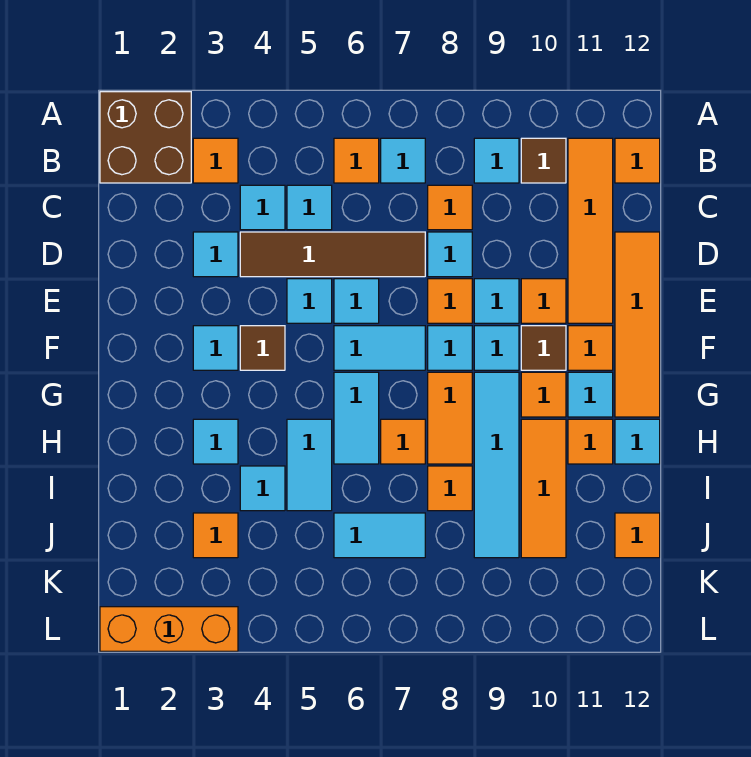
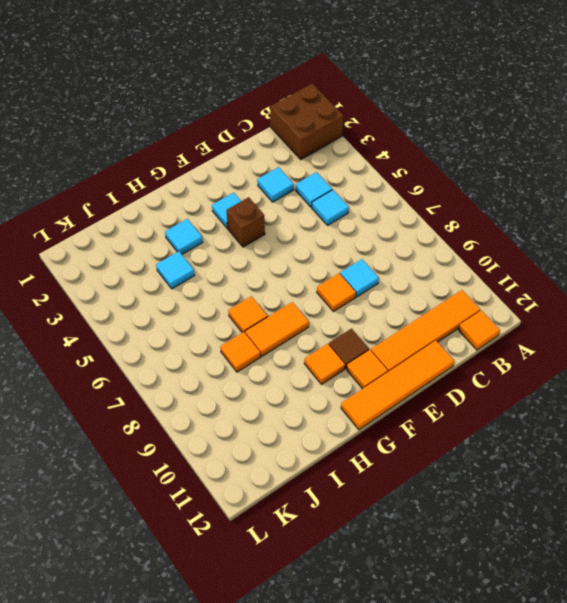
brown 1x1 brick [226,197,265,247] -> brown 1x1 tile [240,326,285,370]
none -> orange 1x1 tile [193,138,238,183]
none -> orange 1x1 tile [334,138,379,183]
none -> cyan 1x1 tile [381,138,425,183]
none -> cyan 1x1 tile [474,138,519,183]

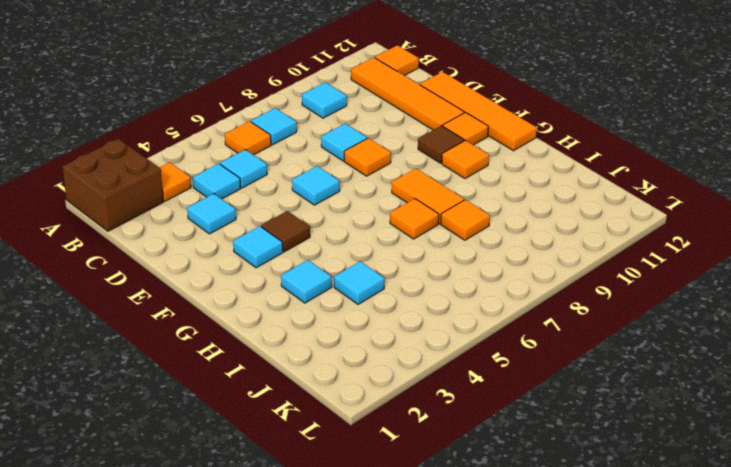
none -> brown 1x1 tile [521,138,566,183]
none -> orange 1x1 tile [428,185,472,230]
none -> brown 1x4 tile [240,232,425,277]
none -> cyan 1x1 tile [287,279,332,323]

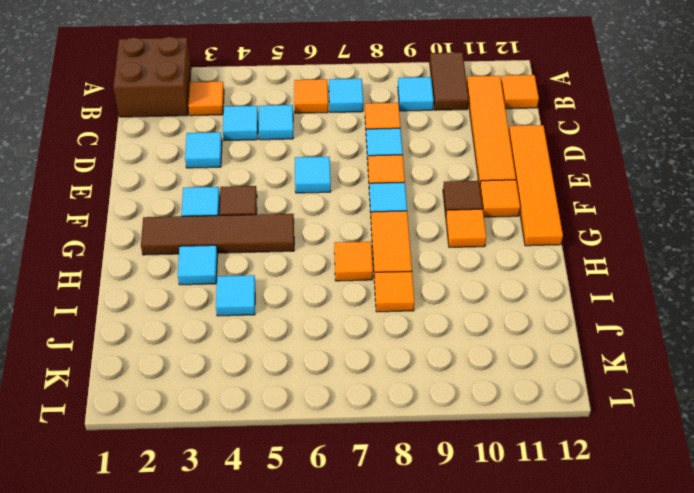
brown 1x2 tile [430,52,469,110] -> brown 1x1 tile [521,138,566,183]
brown 1x4 tile [141,214,294,255] -> brown 1x4 tile moved to [240,232,425,277]
none -> cyan 1x1 tile [287,279,332,323]
none -> cyan 1x1 tile [474,279,519,323]
none -> orange 1x1 tile [521,279,566,323]
none -> cyan 1x2 tile [334,326,425,370]

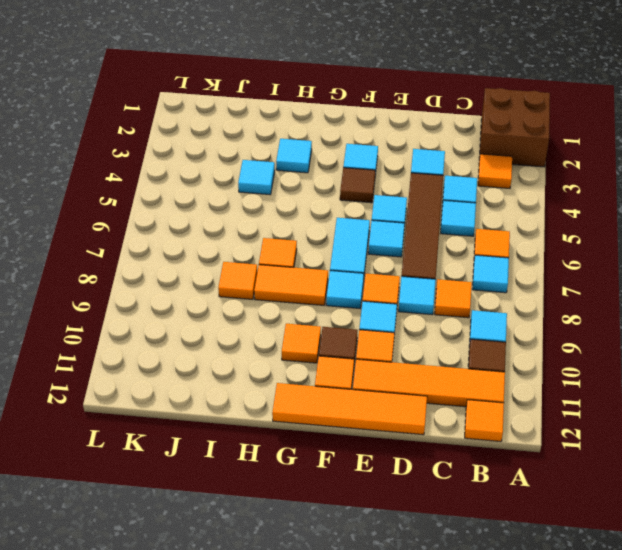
none -> cyan 1x1 tile [474,326,519,370]
none -> cyan 1x2 tile [334,372,379,464]
none -> cyan 1x4 tile [474,372,519,558]
none -> cyan 1x1 tile [568,372,613,417]

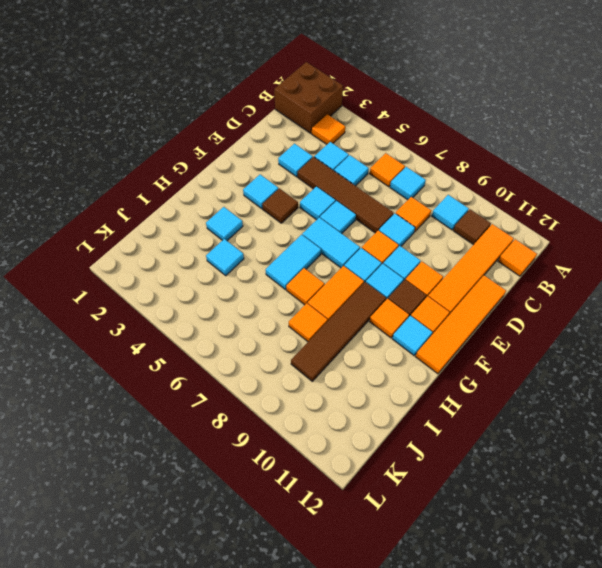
brown 1x4 tile [291,282,386,381] -> cyan 1x4 tile [474,372,519,558]
none -> cyan 1x2 tile [287,419,332,511]
none -> orange 1x3 tile [521,419,566,558]
none -> orange 1x1 tile [568,419,613,464]
none -> cyan 1x1 tile [615,419,660,464]

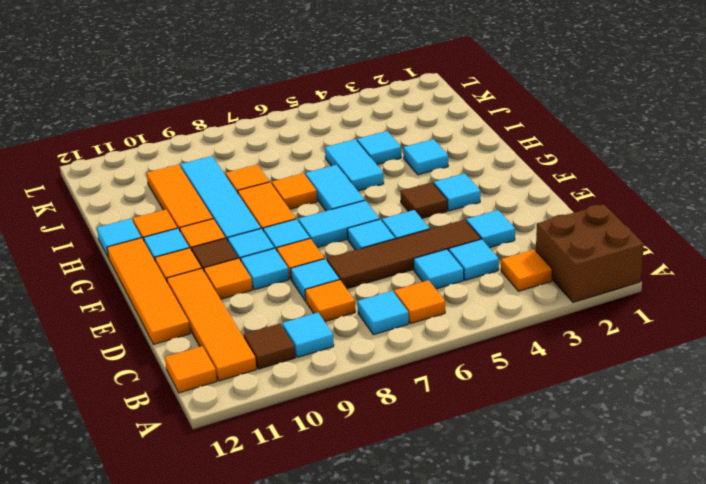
none -> orange 1x1 tile [193,513,238,558]
none -> cyan 1x2 tile [334,513,425,558]
none -> orange 1x1 tile [615,513,660,558]
none -> orange 1x3 brick [100,607,238,651]

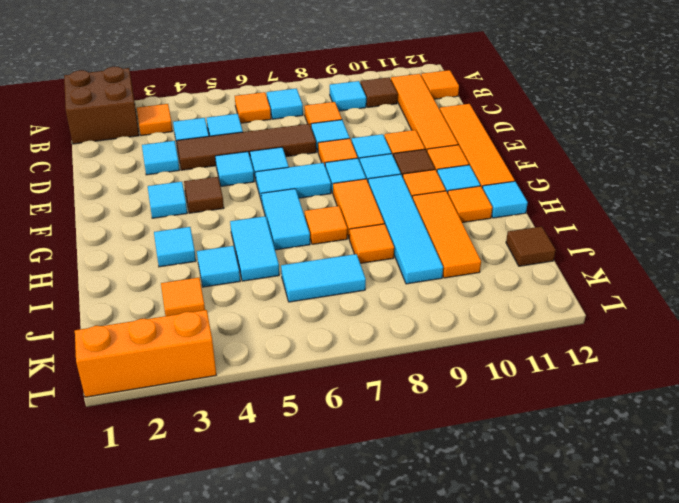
brown 1x1 tile [506,226,556,266] -> orange 1x1 tile [615,513,660,558]

